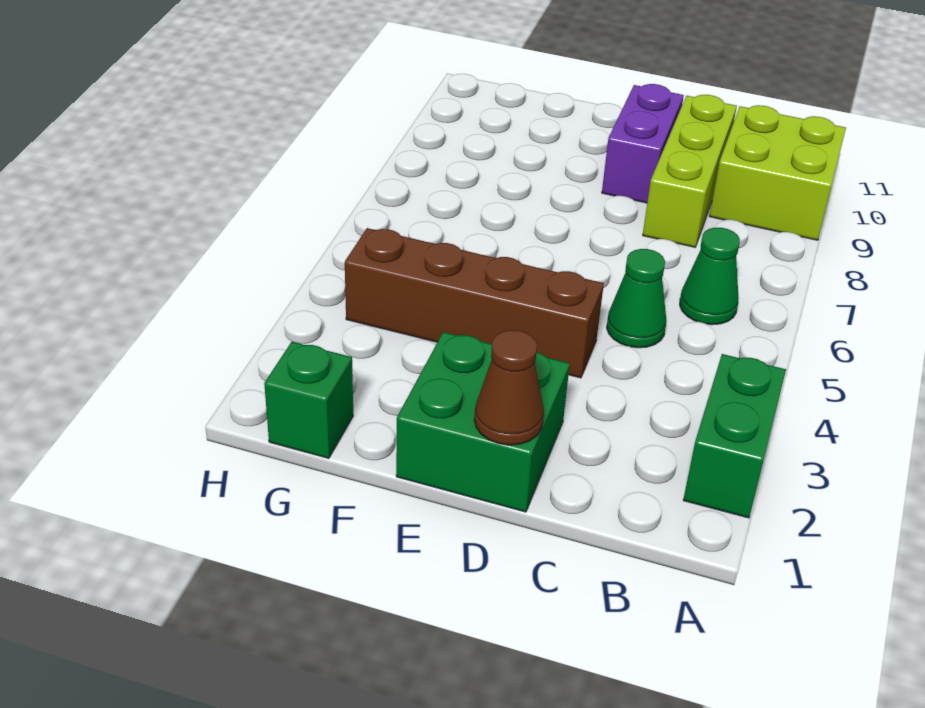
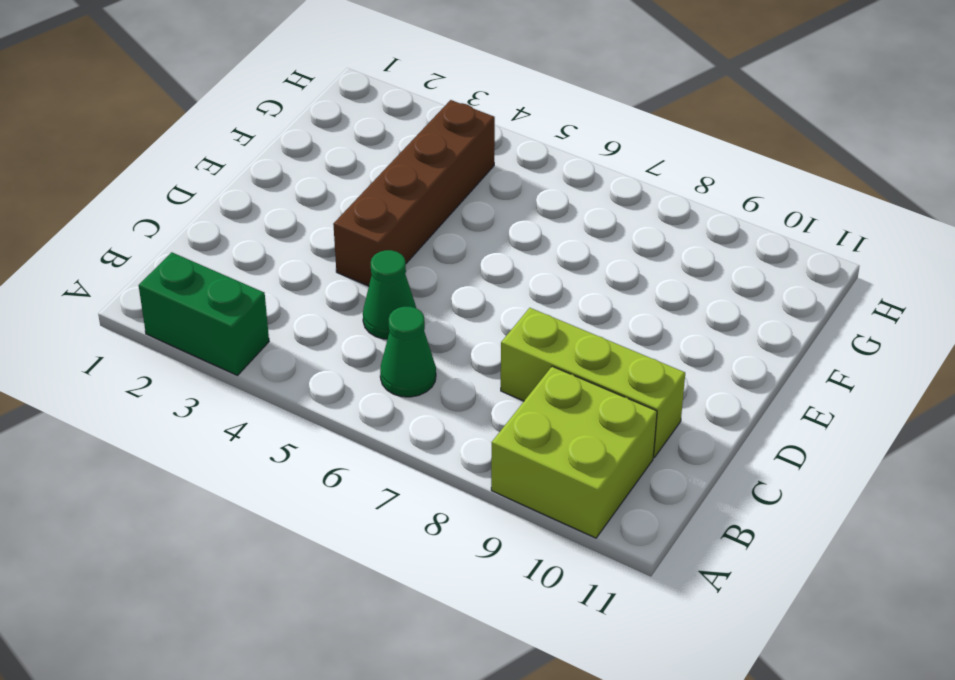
none -> green 2x2 brick [396,332,570,512]
none -> purple 1x2 brick [602,84,684,203]

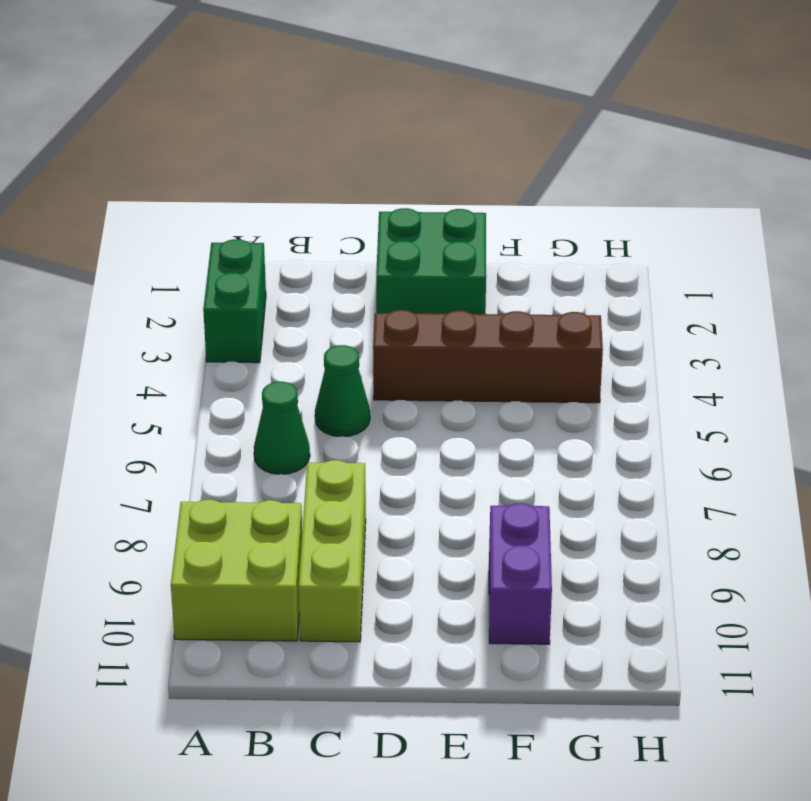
purple 1x2 brick [489,504,552,644] -> purple 1x2 brick moved to [602,84,684,203]
none -> green 1x1 brick [264,342,353,458]
none -> brown 1x1 cone [474,330,544,445]

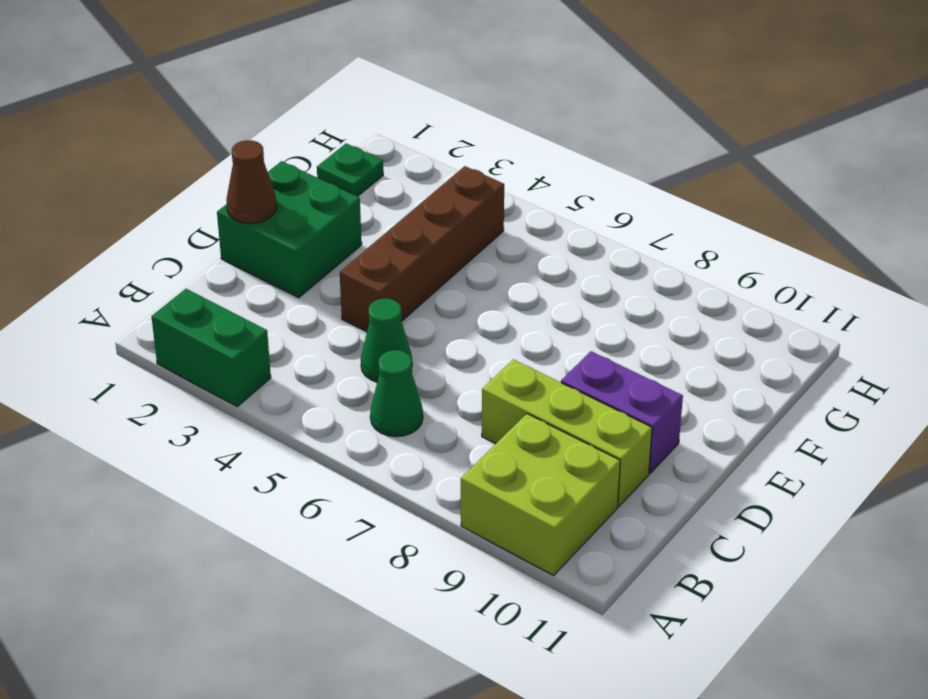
green 1x1 plate [317,143,383,197] -> green 1x1 brick [264,342,353,458]

